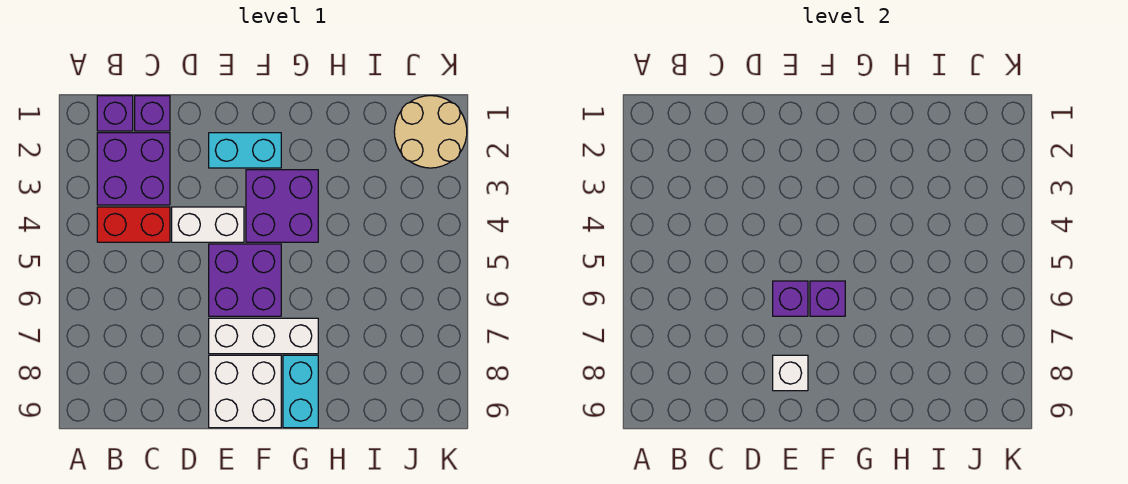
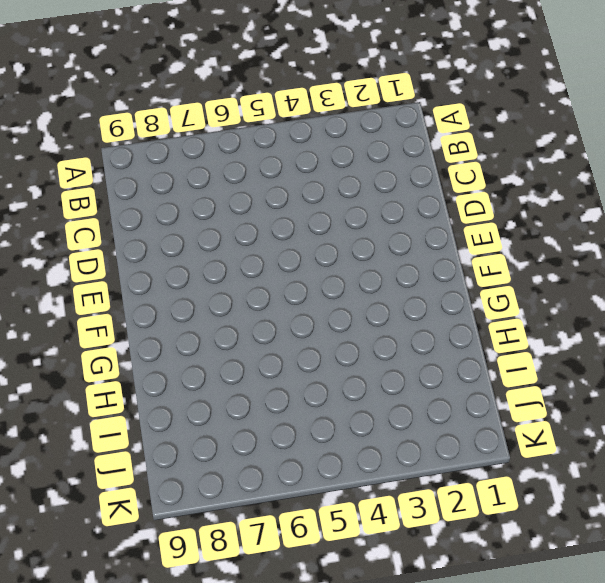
none -> purple 1x1 brick [97,96,133,131]
none -> purple 2x2 brick [97,133,170,205]
none -> red 1x2 brick [97,207,170,242]

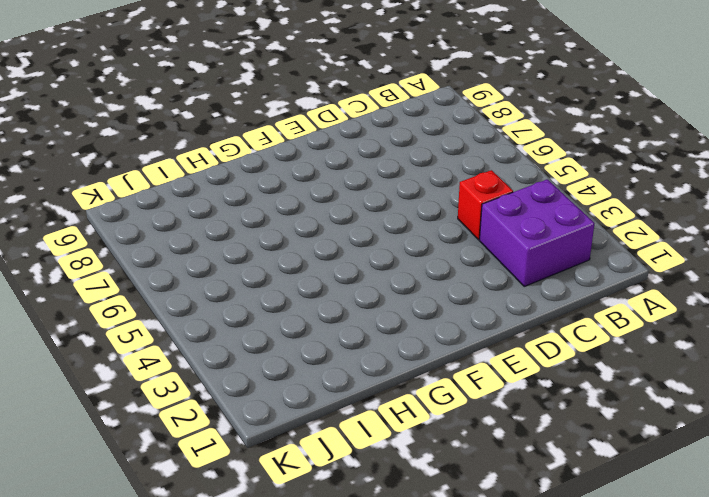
red 1x1 brick [458,170,513,240] -> red 1x2 brick [97,207,170,242]
none -> purple 1x1 brick [97,96,133,131]
none -> purple 1x1 brick [135,96,170,131]
none -> white 1x2 brick [172,207,244,242]

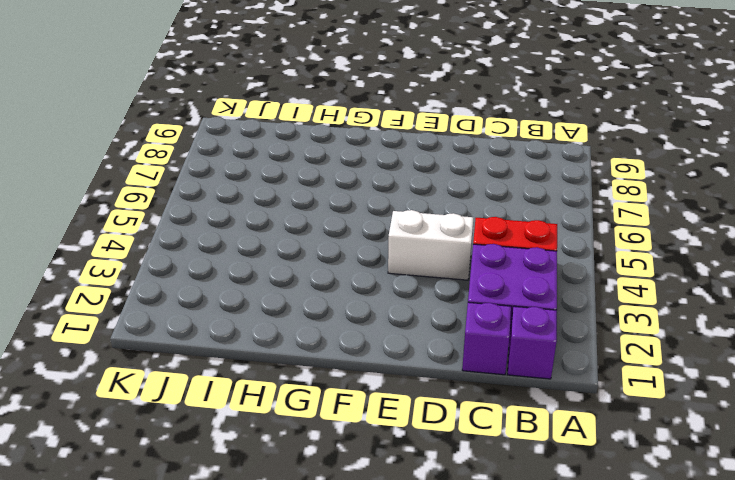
none -> cyan 1x2 brick [209,133,281,168]
none -> purple 2x2 brick [209,244,281,316]
none -> white 1x3 brick [209,318,318,354]

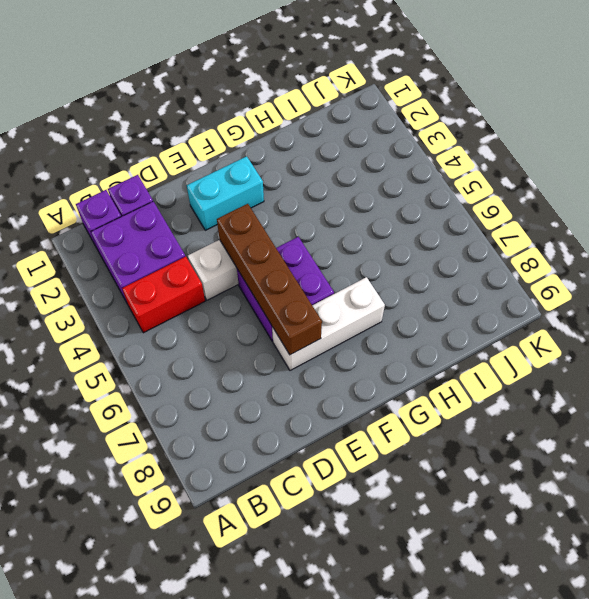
brown 1x4 brick [217,204,322,355] -> purple 1x1 brick [773,281,808,316]
none -> white 2x2 brick [209,355,281,428]
none -> purple 2x2 brick [246,170,318,242]
none -> cyan 1x2 brick [283,355,318,428]

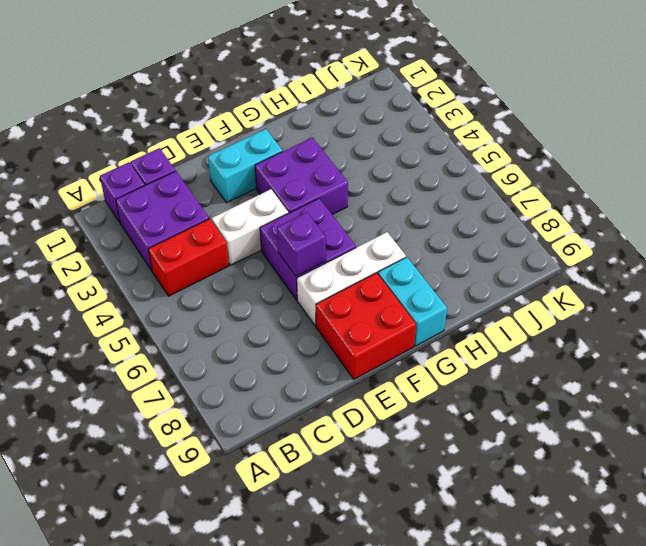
red 2x2 brick [316,273,416,379] -> white 2x2 brick [209,355,281,428]
none -> tan 2x2 round brick [394,96,467,168]
none -> white 1x1 brick [773,355,808,391]
none -> purple 1x1 brick [810,281,845,316]

